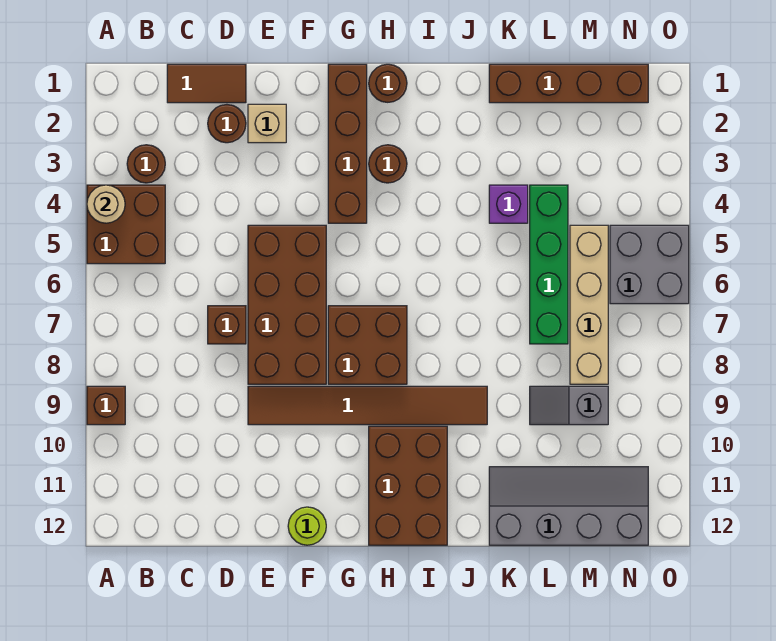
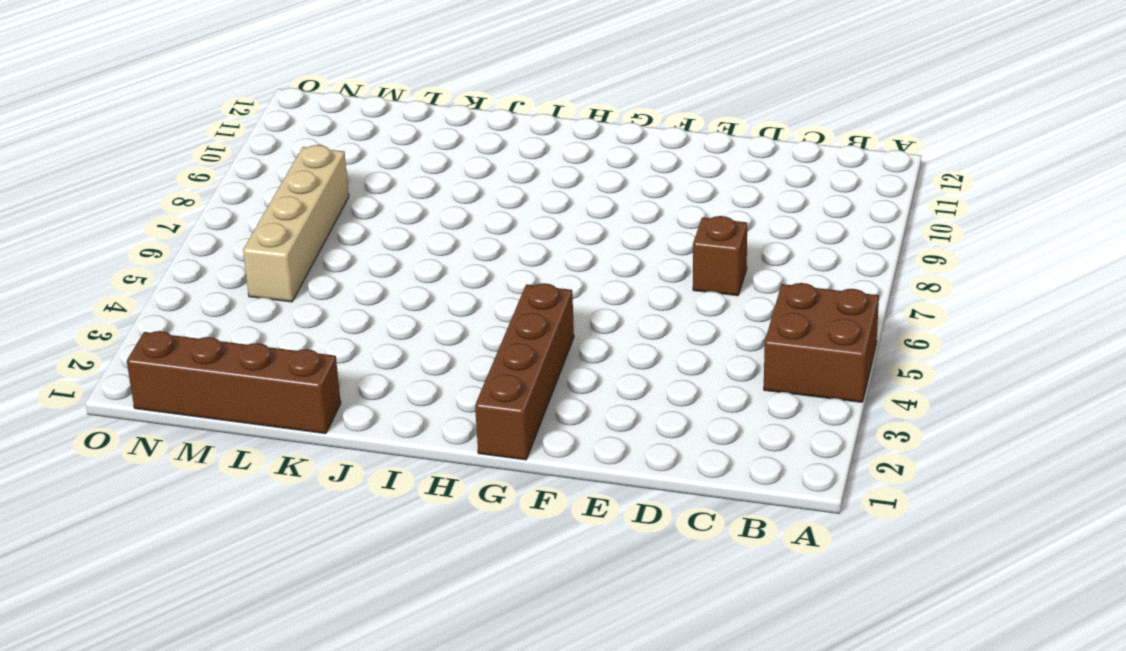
none -> brown 1x1 brick [87,386,125,425]
none -> brown 1x1 round brick [127,145,165,183]
none -> brown 1x2 tile [167,64,246,103]

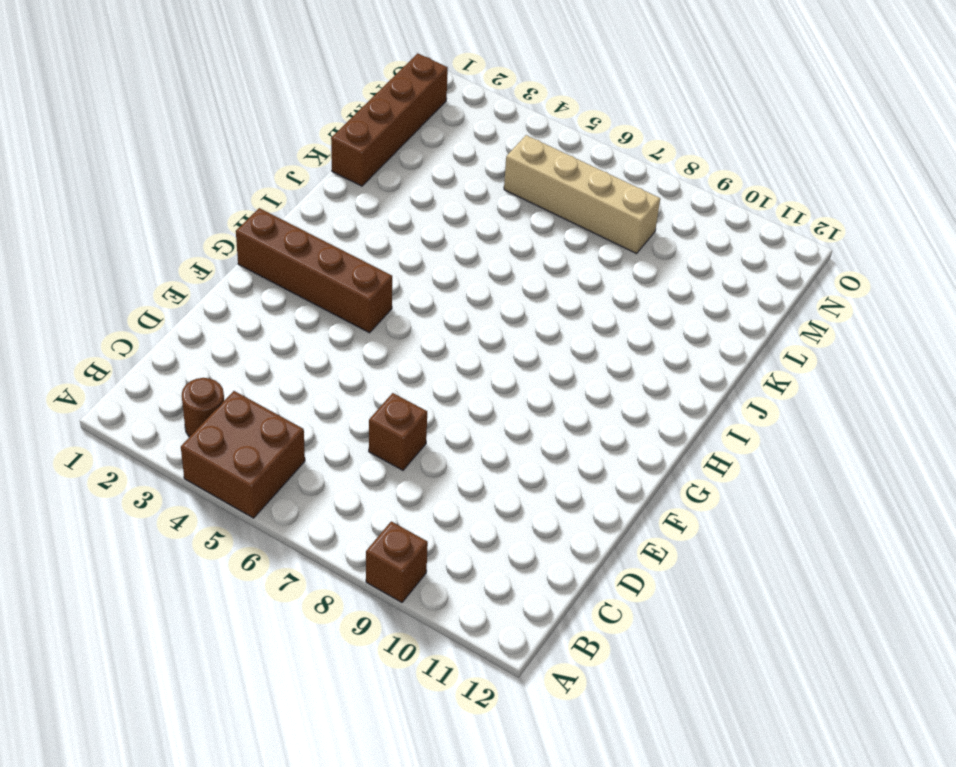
none -> brown 1x2 tile [167,64,246,103]
none -> brown 1x1 round brick [208,105,246,143]
none -> tan 1x1 brick [248,104,286,143]

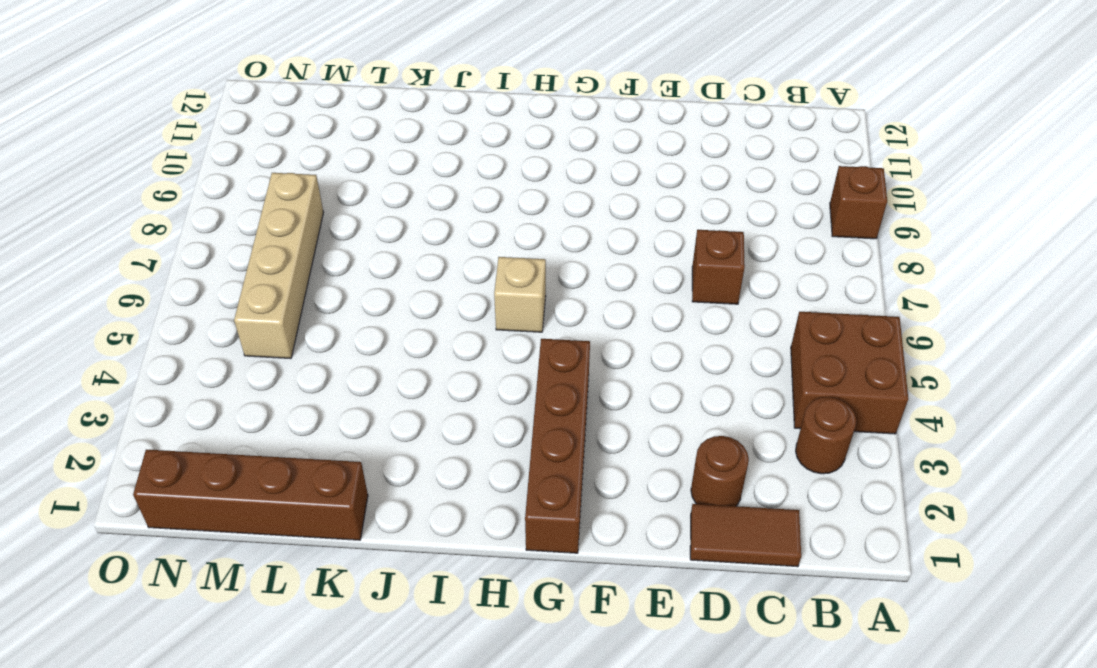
tan 1x1 brick [494,257,546,332] -> tan 1x1 brick moved to [248,104,286,143]
none -> brown 2x4 brick [248,225,326,384]
none -> brown 1x6 tile [248,386,487,425]
none -> lime 1x1 round brick [288,507,326,545]

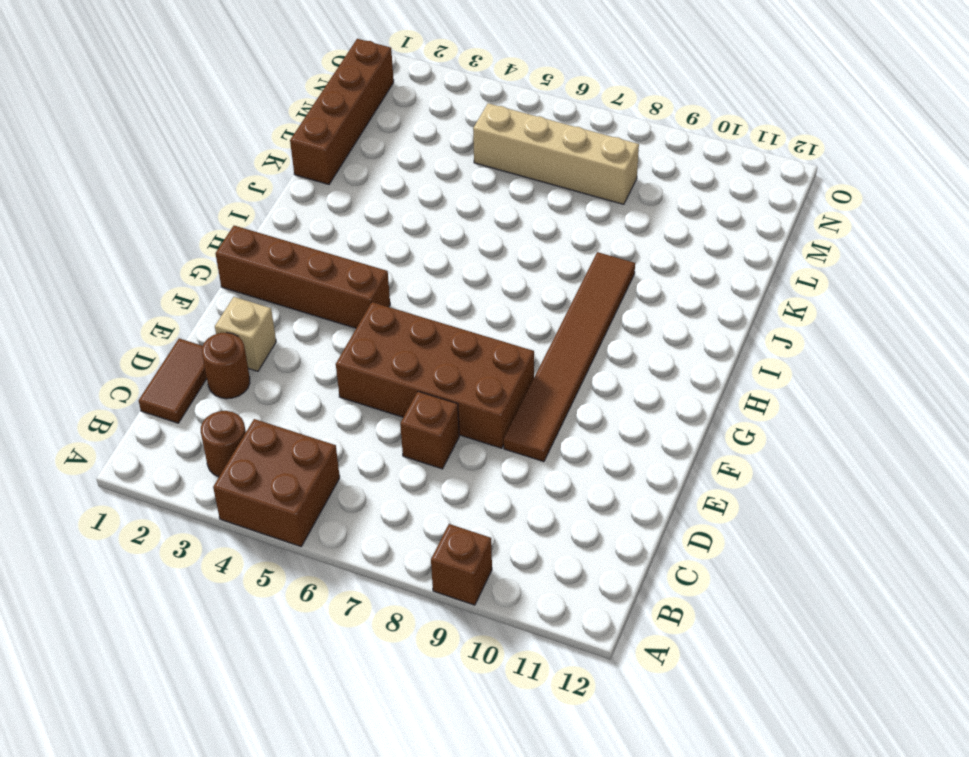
none -> lime 1x1 round brick [288,507,326,545]
none -> brown 2x2 brick [328,306,407,384]
none -> brown 1x1 round brick [369,64,407,102]

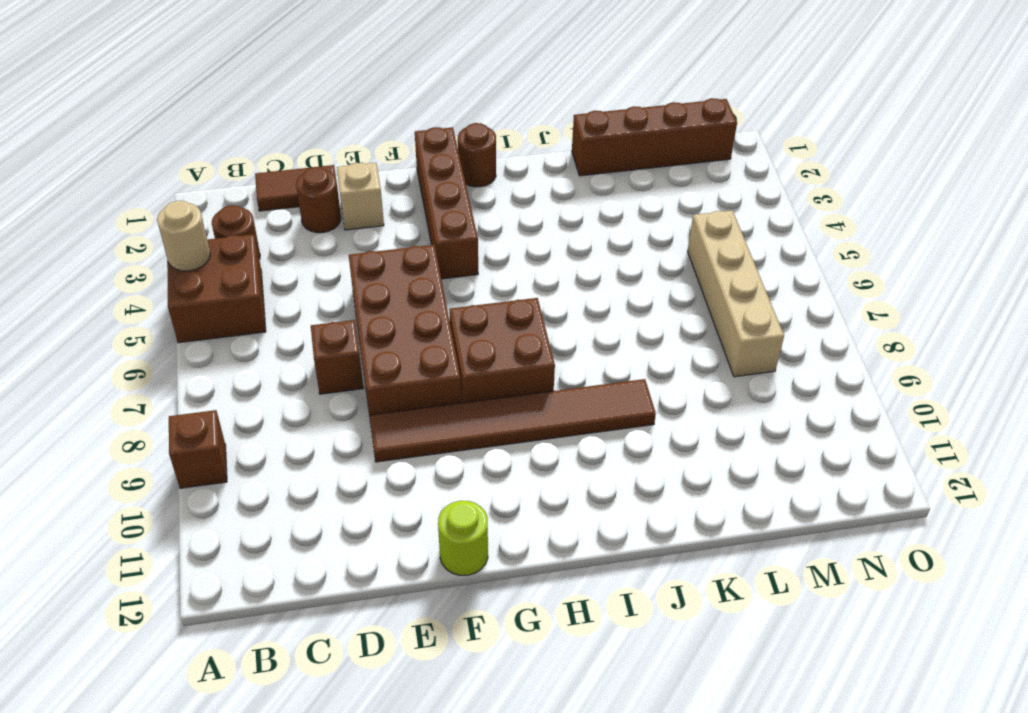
none -> brown 1x1 round brick [369,145,407,183]
none -> brown 2x3 brick [369,426,447,545]
none -> purple 1x1 brick [489,185,528,223]

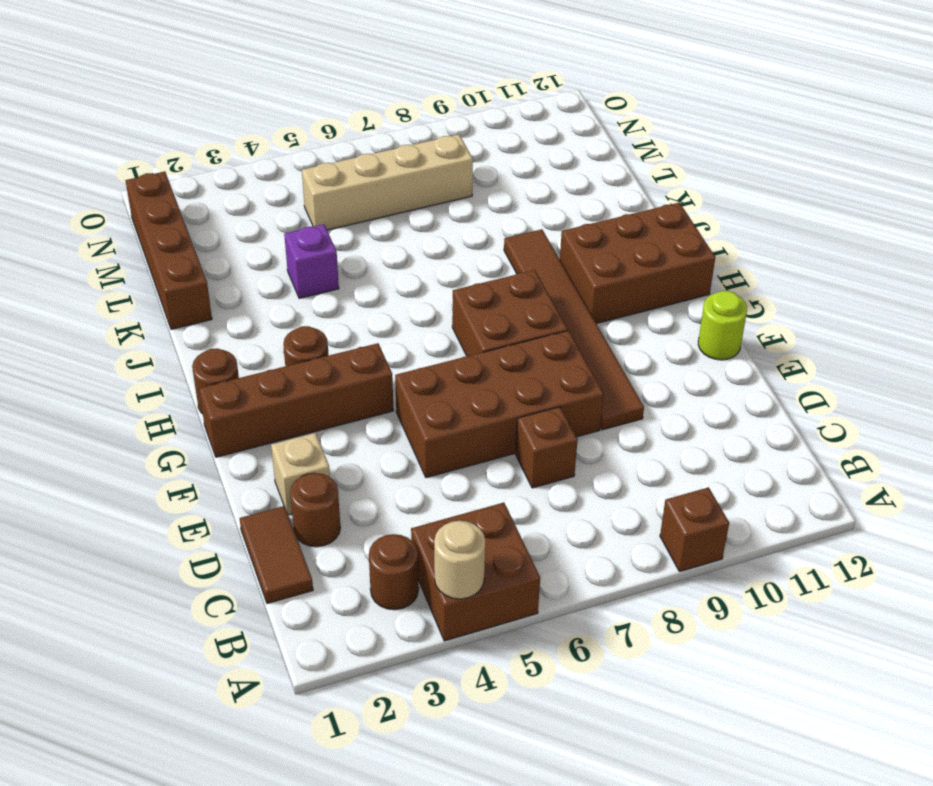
none -> grey 2x4 slope [489,467,648,545]
none -> green 1x4 brick [530,185,568,344]
none -> grey 1x2 slope [530,386,608,425]

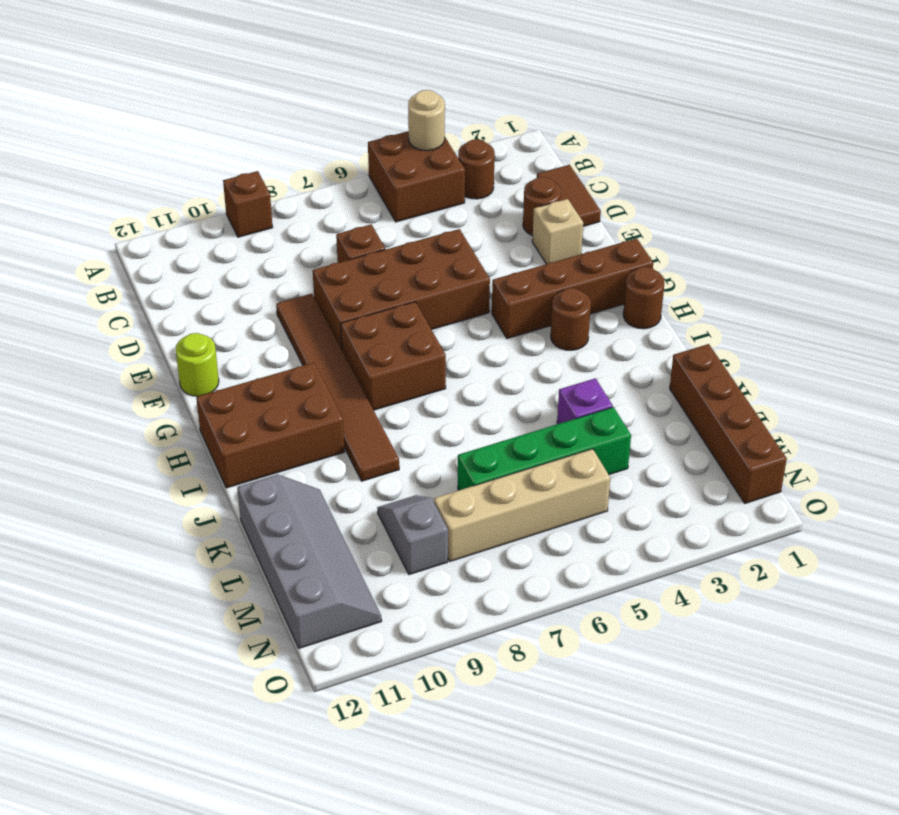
none -> grey 2x2 brick [610,225,689,304]

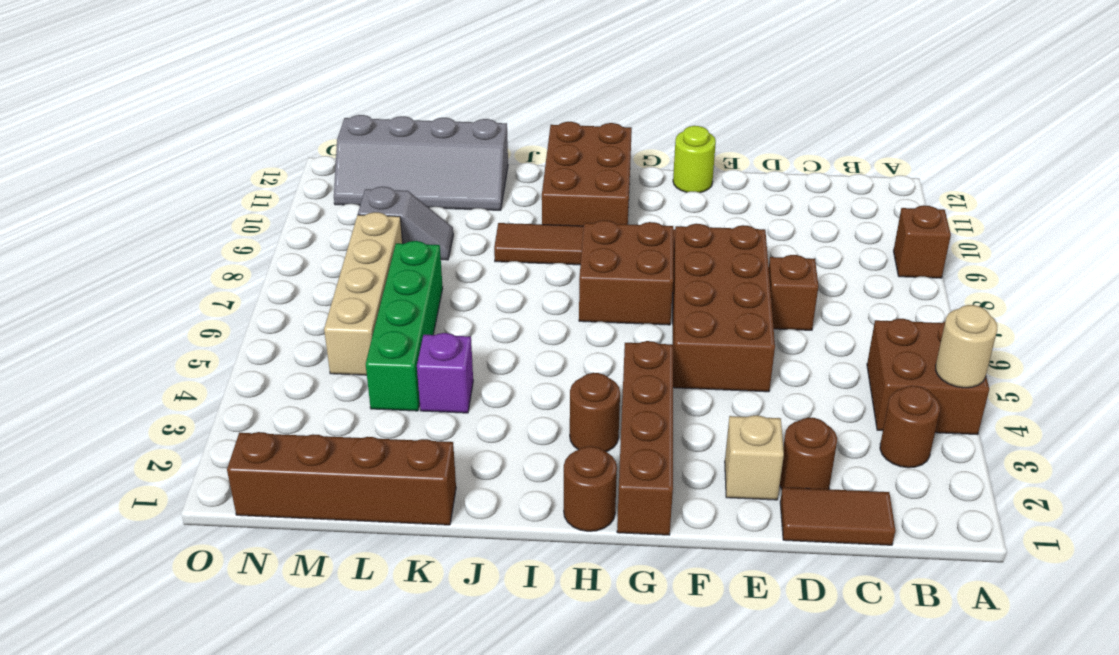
none -> grey 2x2 brick [610,225,689,304]

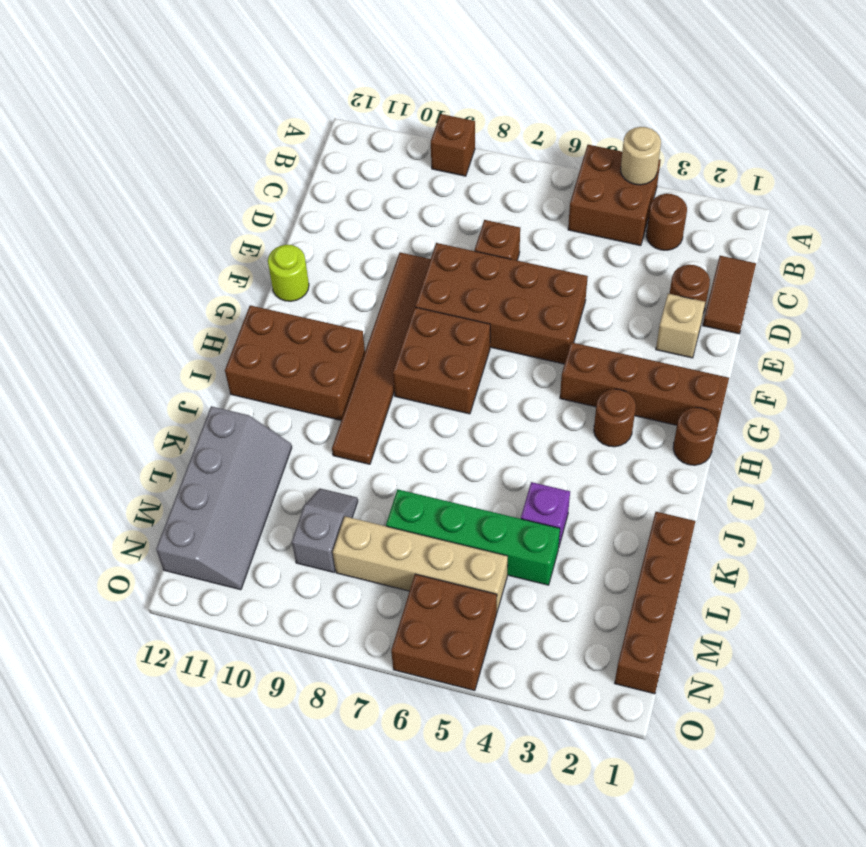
brown 2x2 brick [391,574,497,691] -> grey 2x2 brick [610,225,689,304]

